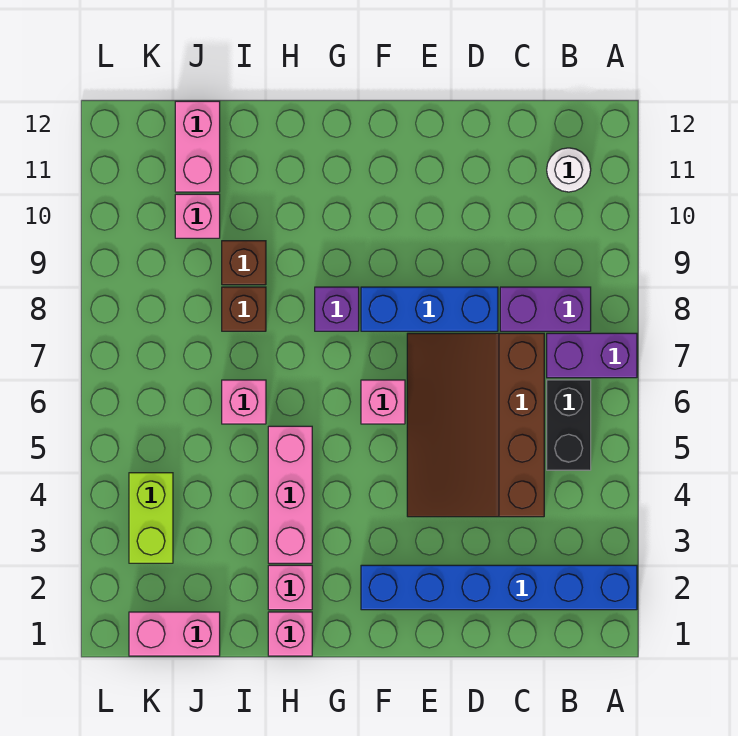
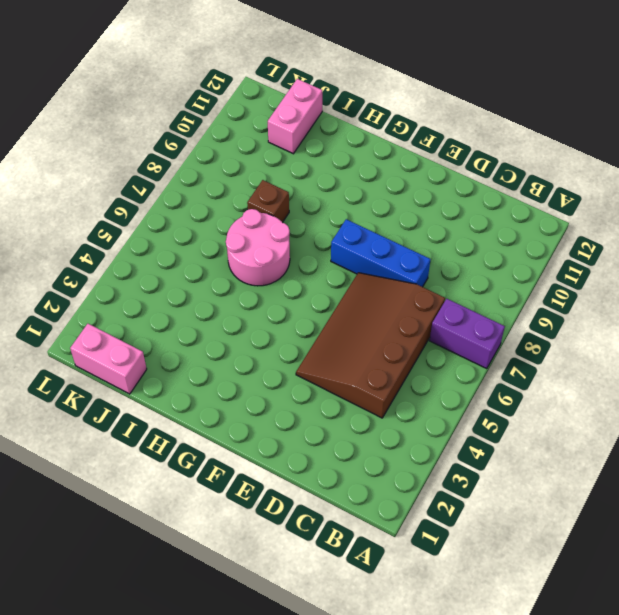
pink 2x2 round brick [226,209,290,286] -> pink 1x1 brick [222,380,266,424]
none -> blue 1x6 brick [361,565,637,610]
none -> black 1x2 brick [547,380,591,470]
none -> purple 1x2 brick [500,287,591,331]

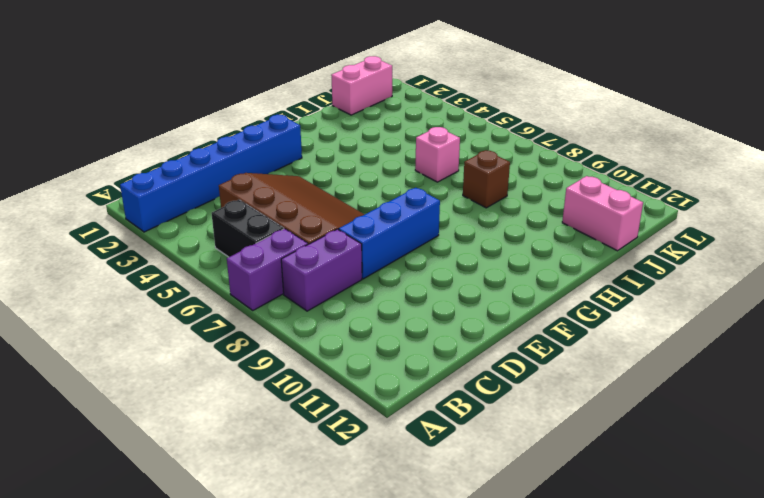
none -> white 1x1 round brick [547,148,591,192]
none -> pink 1x1 brick [361,380,405,424]
none -> purple 1x1 brick [315,287,359,331]

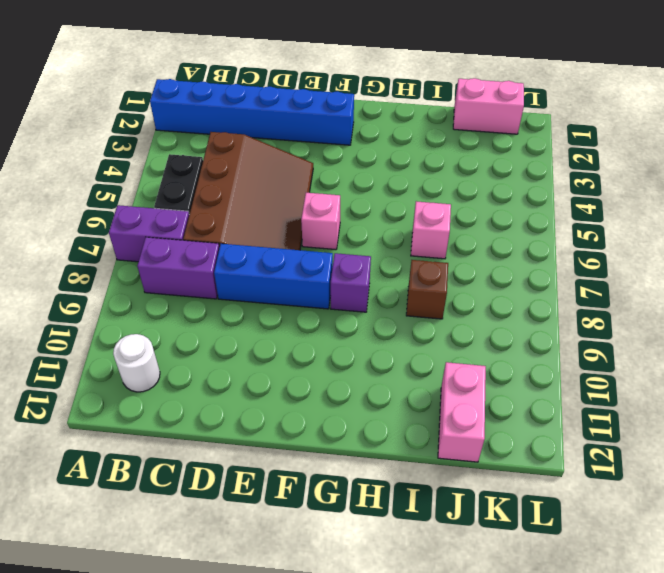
none -> pink 1x1 brick [268,612,312,656]
none -> pink 1x1 brick [268,565,312,610]
none -> pink 1x3 brick [268,426,312,563]

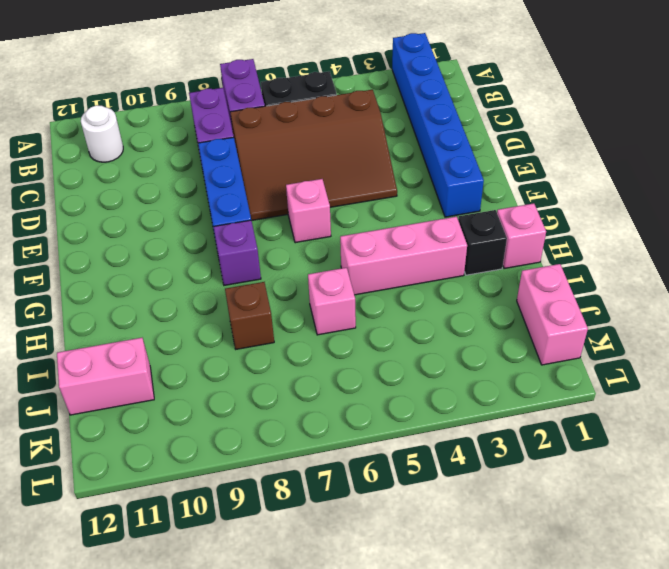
black 1x1 brick [458,210,507,275] -> pink 1x1 brick [268,565,312,610]
none -> brown 1x1 brick [222,241,266,285]
none -> pink 1x1 brick [175,194,220,238]
none -> lime 1x2 brick [129,473,173,563]

